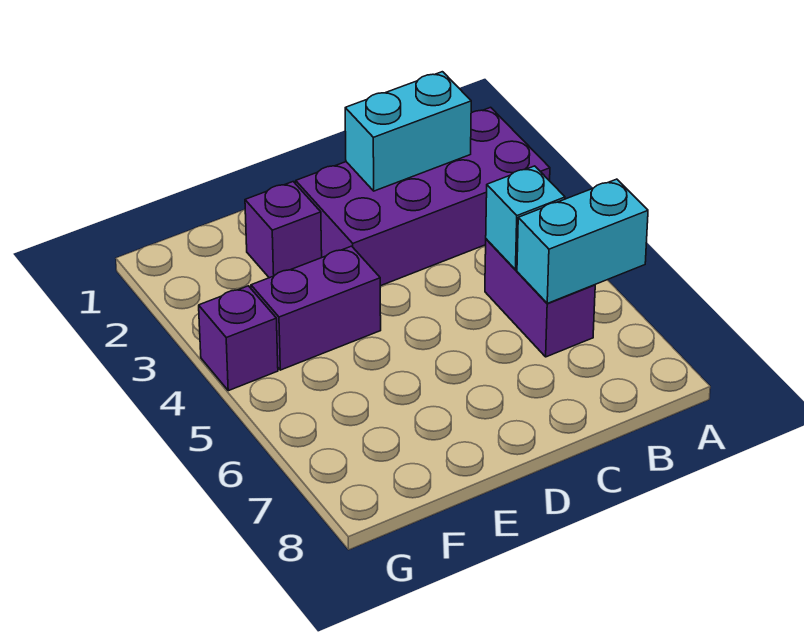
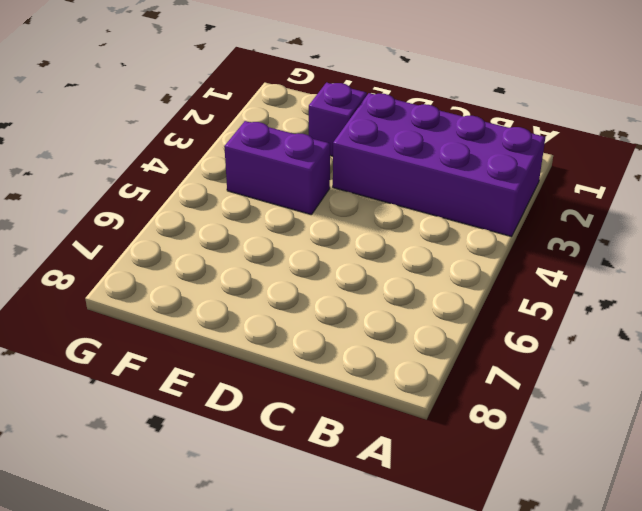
none -> purple 1x2 brick [485,239,595,357]
none -> purple 1x1 brick [199,286,278,391]

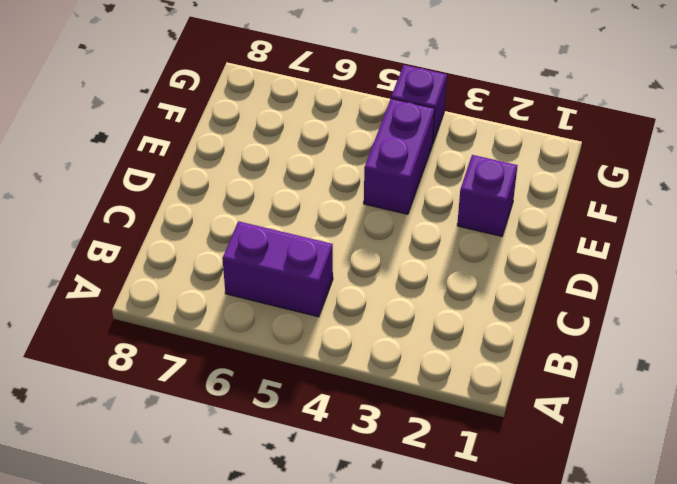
none -> purple 2x4 brick [296,107,550,286]
none -> cyan 1x2 brick [517,179,648,303]

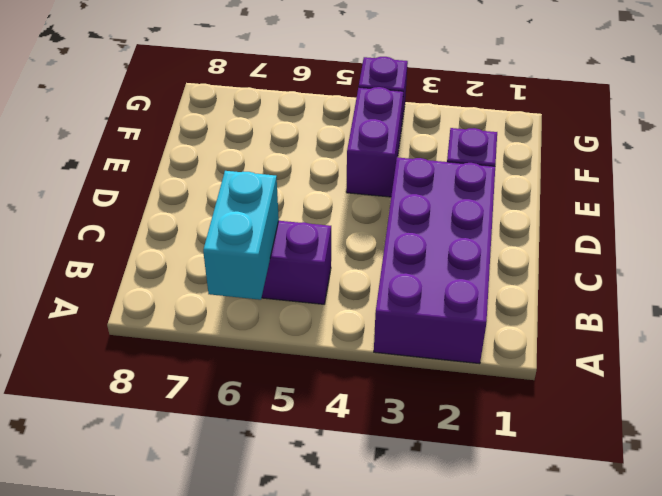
none -> cyan 1x2 brick [345,72,471,191]
none -> cyan 1x1 brick [486,166,565,270]

